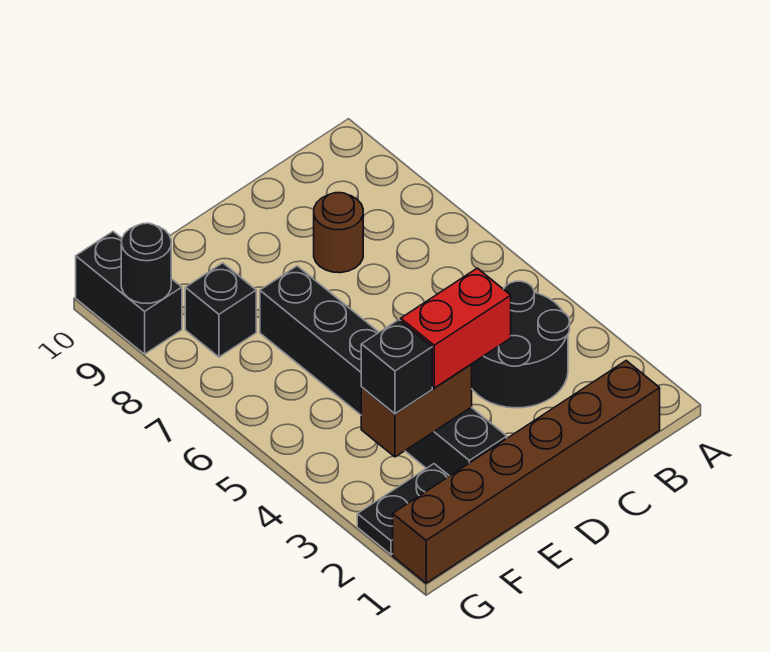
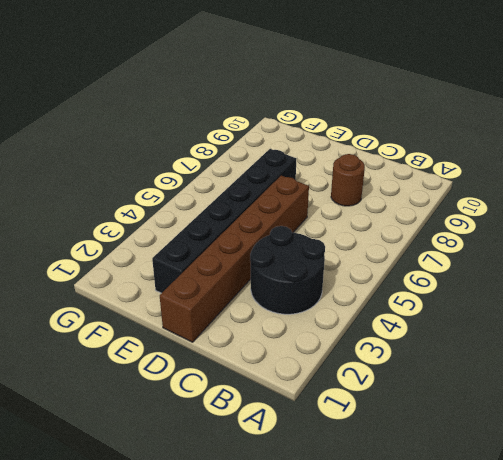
brown 1x6 brick [160,175,309,342] -> brown 1x6 brick turned to [393,361,660,583]
none -> black 1x2 plate [357,464,449,554]
none -> black 1x1 brick [185,263,256,357]

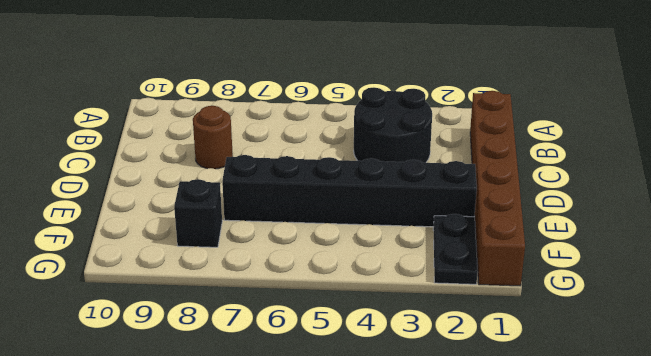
none -> black 1x2 brick [76,232,182,354]
none -> brown 1x2 brick [361,365,472,457]

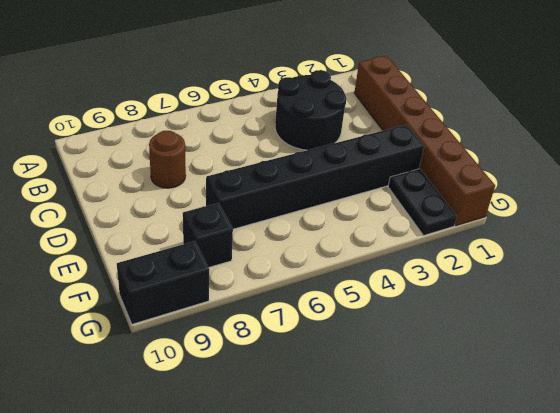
none -> brown 1x2 brick [361,365,472,457]
none -> black 1x1 round brick [121,223,171,304]

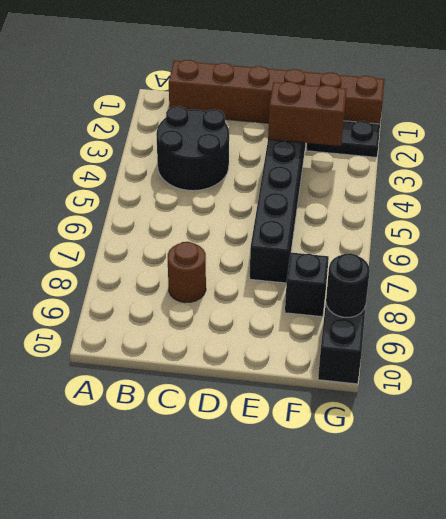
none -> red 1x2 brick [401,268,511,388]
none -> black 1x1 brick [361,320,432,414]

